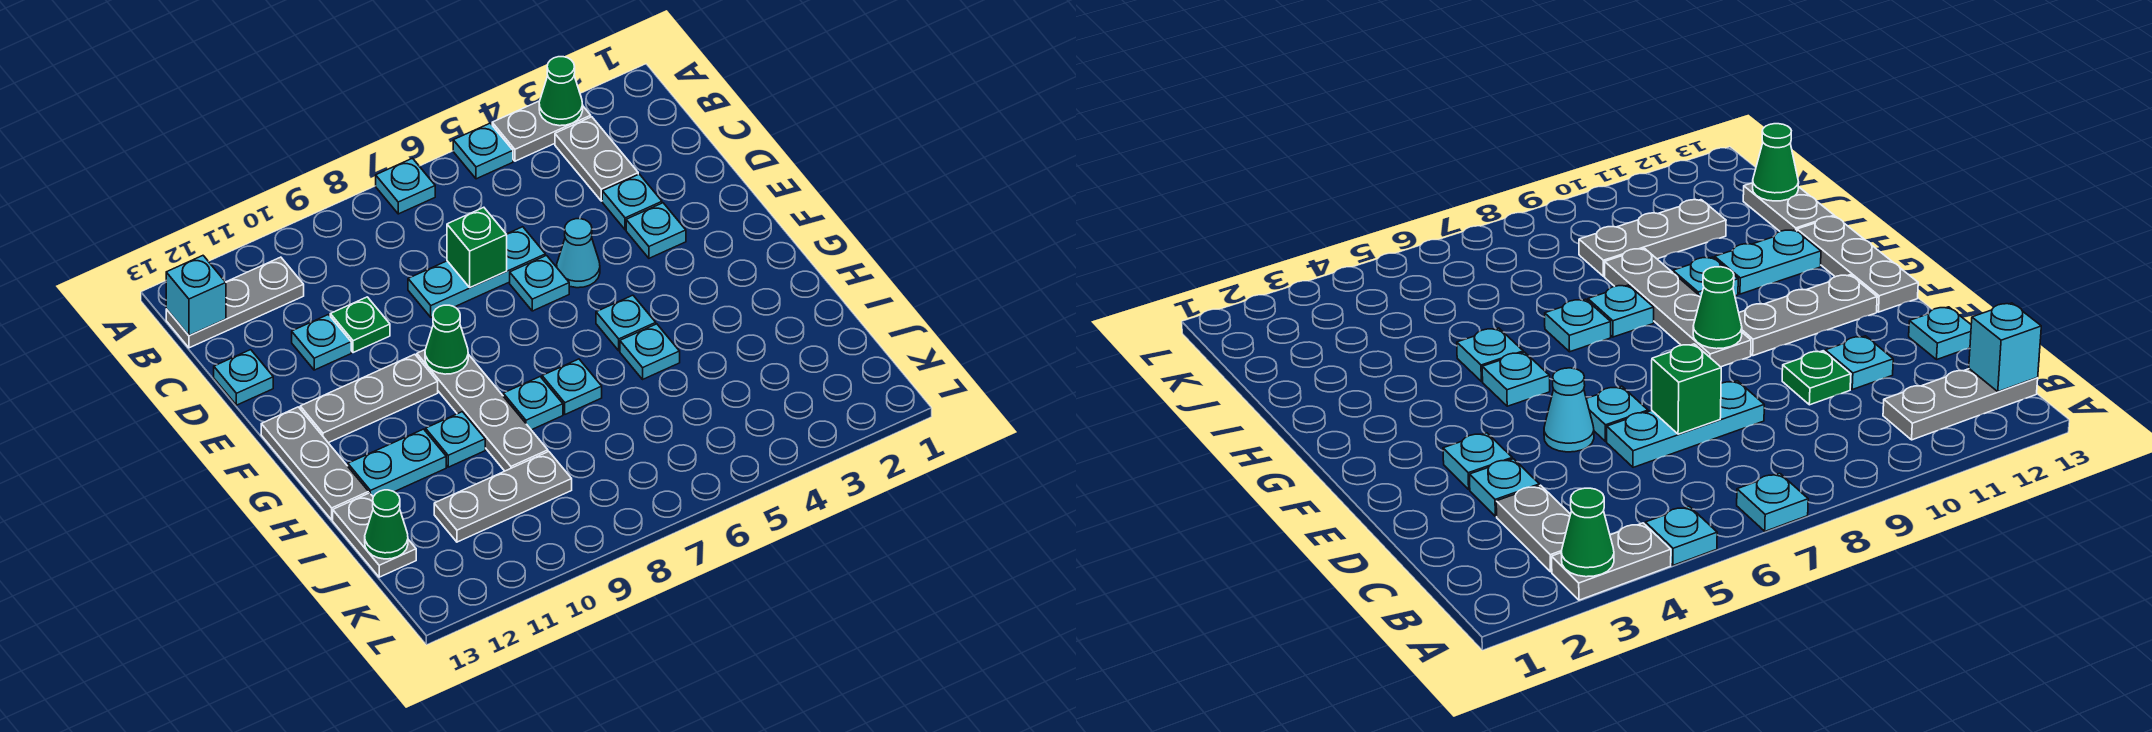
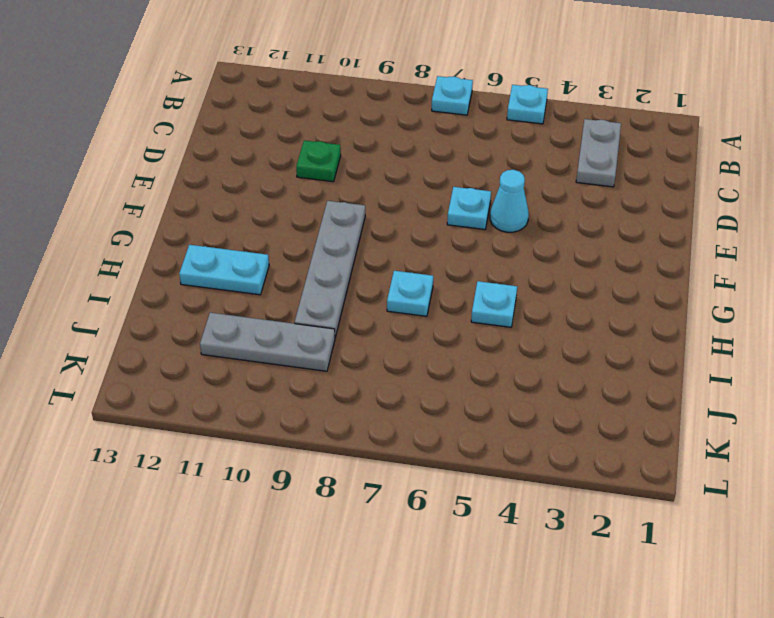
none -> grey 1x2 plate [492,101,591,161]
none -> grey 1x3 plate [166,257,304,348]
none -> cyan 1x1 plate [602,174,662,230]

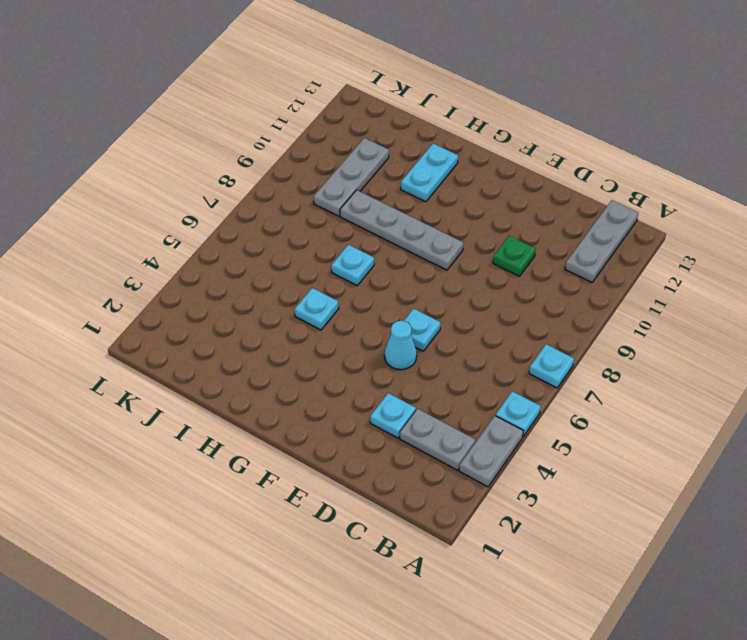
none -> cyan 1x3 plate [408,227,545,317]
none -> cyan 1x1 plate [292,315,351,370]
none -> cyan 1x1 plate [214,350,273,405]

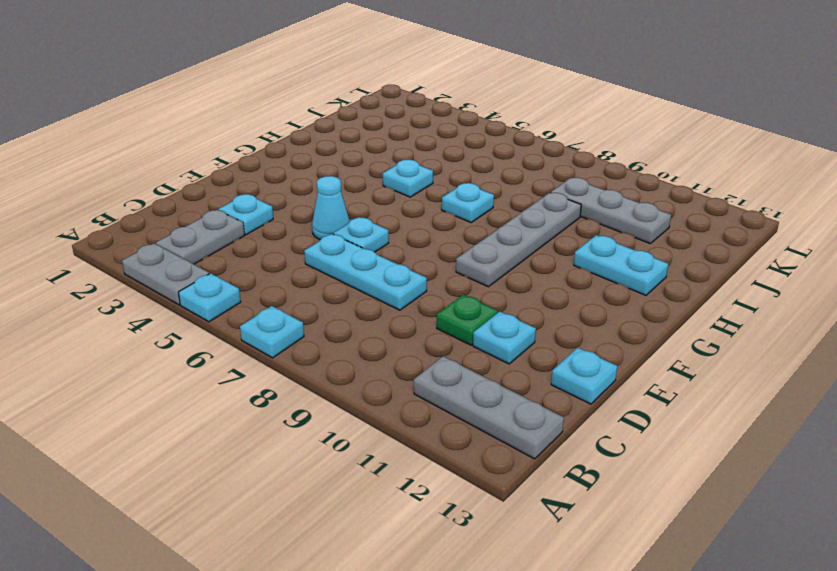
none -> cyan 1x1 plate [626,203,686,258]
none -> grey 1x3 plate [300,354,438,443]
none -> grey 1x3 plate [261,407,369,520]

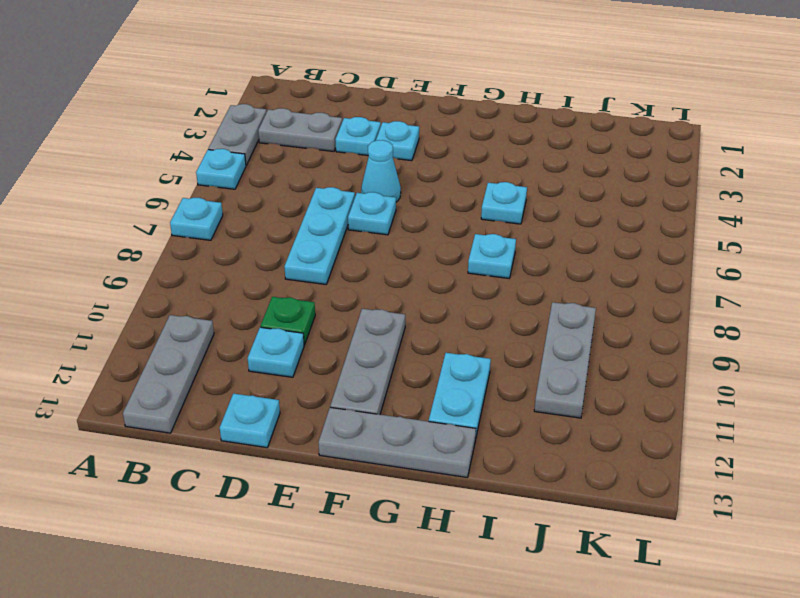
none -> grey 1x4 plate [417,350,548,471]
none -> cyan 1x1 plate [596,295,656,351]
none -> cyan 1x1 plate [503,377,563,430]

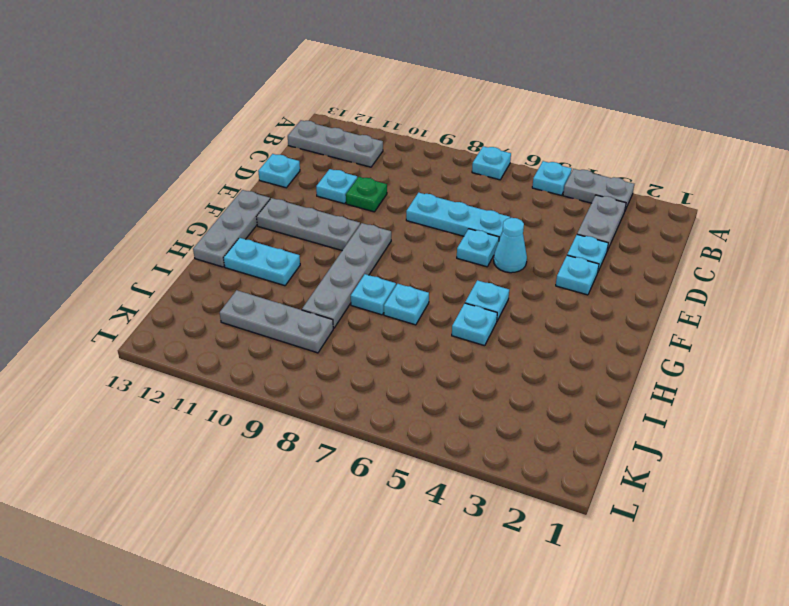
none -> cyan 1x1 plate [426,412,485,467]
none -> grey 1x2 plate [333,493,416,577]
none -> green 1x1 cone [539,57,583,126]

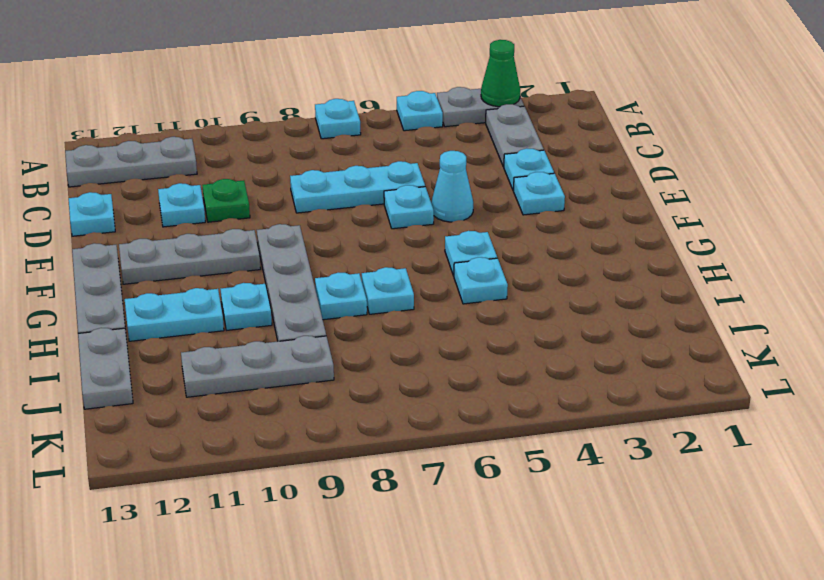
none -> cyan 1x1 brick [166,256,226,335]
none -> green 1x1 brick [447,207,507,288]
none -> green 1x1 cone [425,305,468,374]

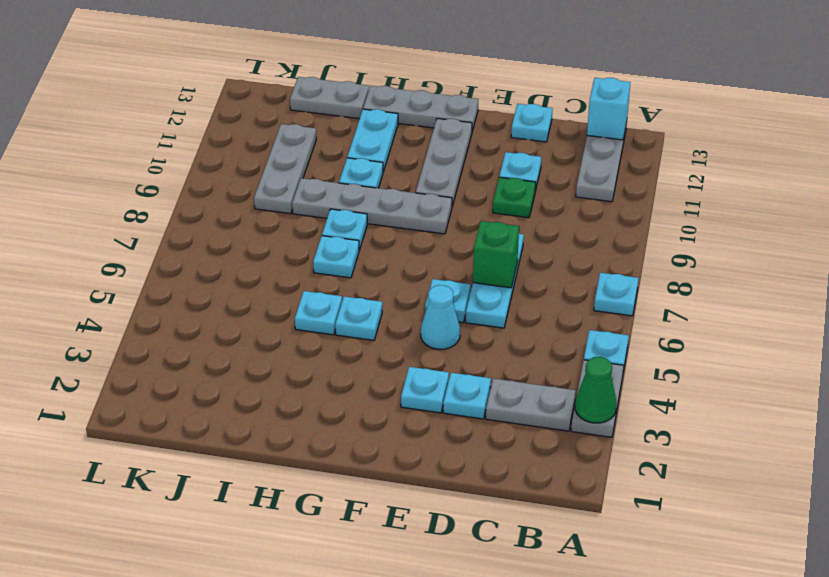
none -> green 1x1 cone [425,305,468,374]
none -> green 1x1 cone [365,490,408,559]

